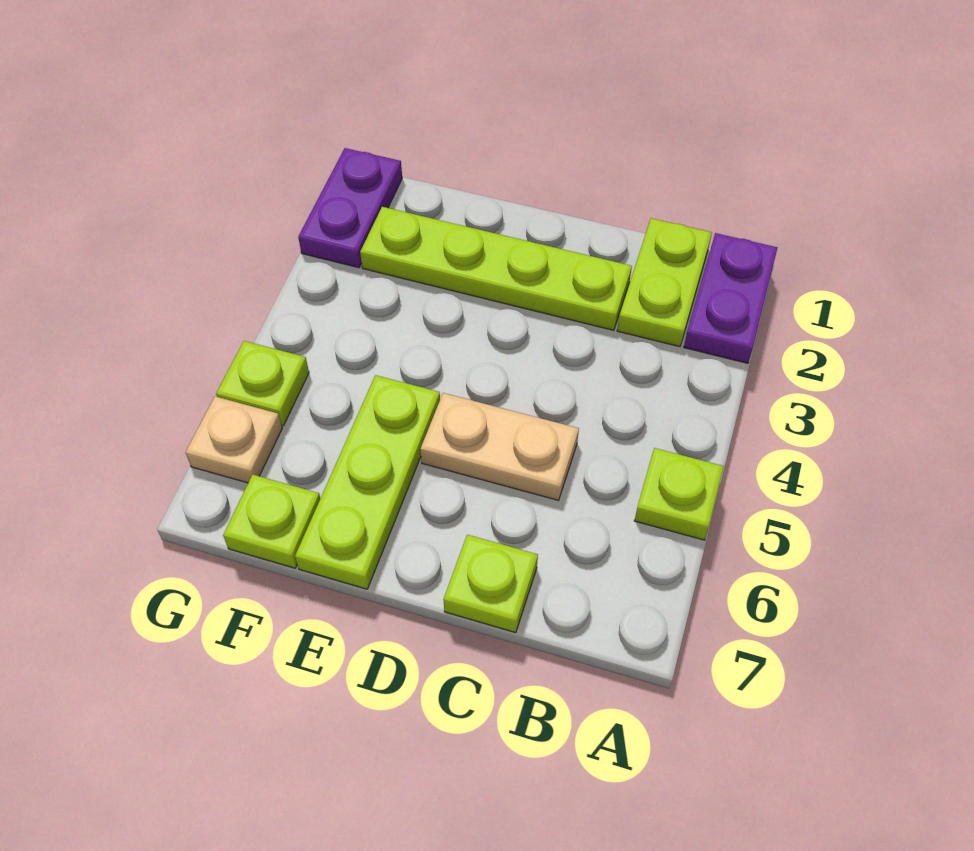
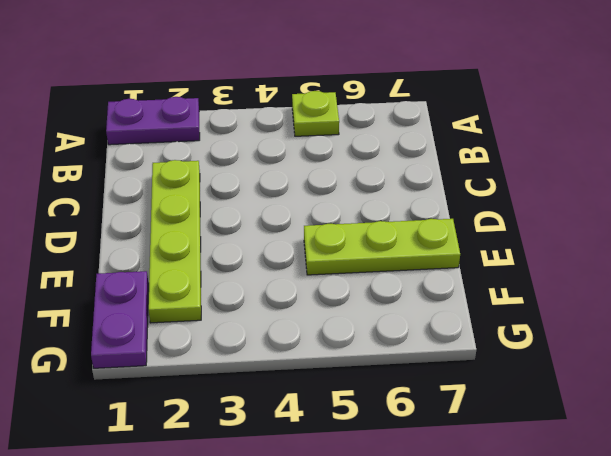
purple 1x2 plate [91,271,149,368] -> purple 1x2 plate turned to [298,148,402,268]
none -> lime 1x2 plate [617,218,712,347]
none -> tan 1x2 plate [420,393,579,500]

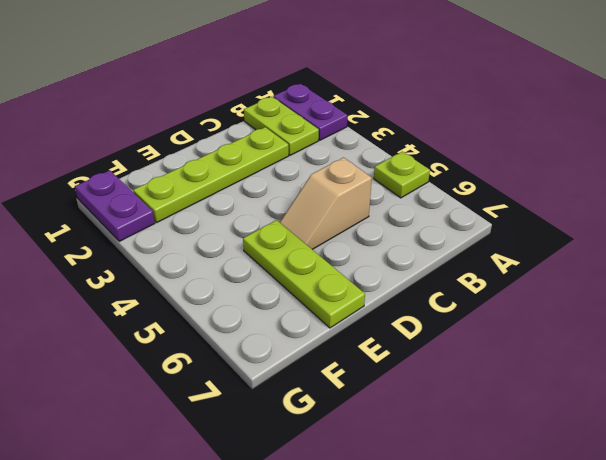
tan 1x2 slope [280,158,372,249] -> tan 1x2 plate [420,393,579,500]
none -> lime 1x1 plate [443,535,538,633]
none -> lime 1x1 plate [223,475,320,568]

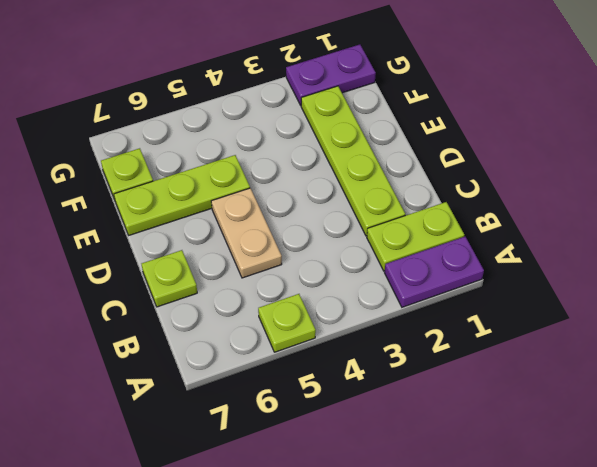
none -> lime 1x1 plate [216,341,309,426]
none -> tan 1x1 plate [186,396,282,483]

